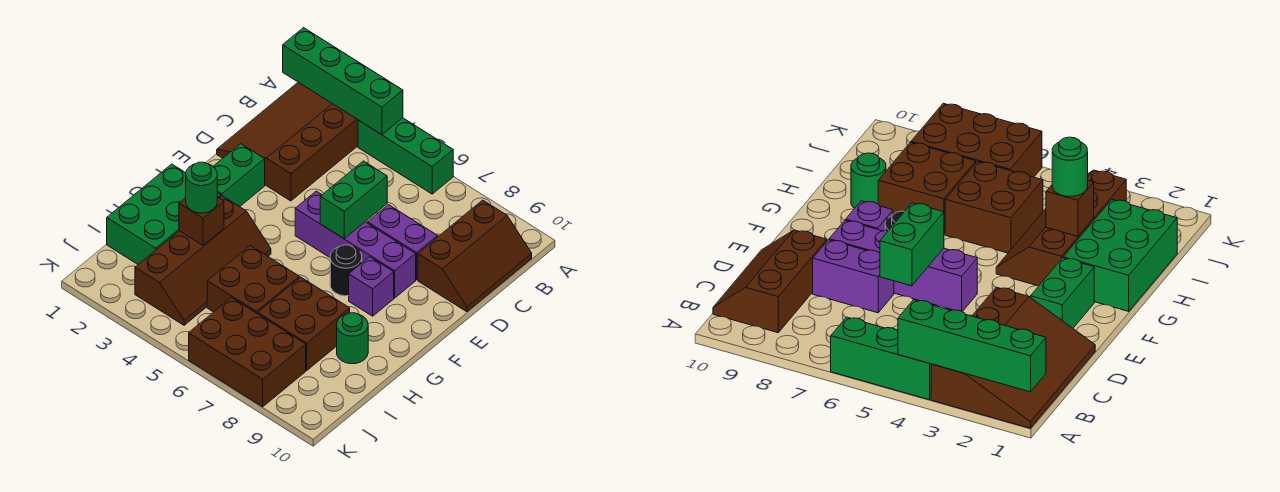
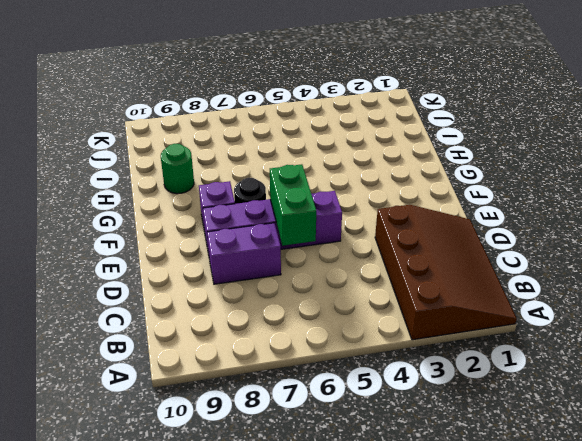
none -> green 1x3 brick [358,118,453,194]
none -> brown 2x3 slope [418,200,532,312]
none -> green 1x2 brick [213,144,265,207]

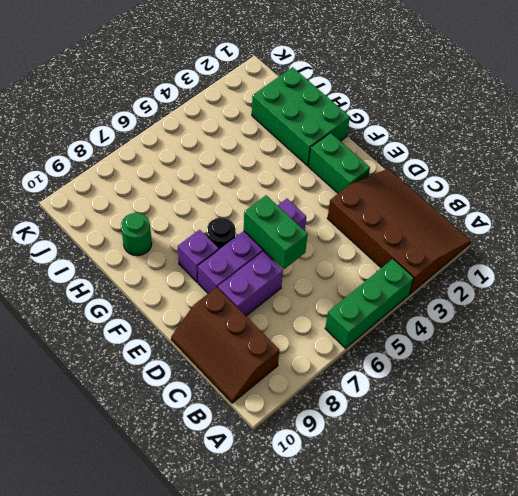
none -> brown 2x4 slope [135,196,271,325]
none -> brown 2x2 brick [207,246,299,314]
none -> brown 2x2 brick [258,277,350,370]

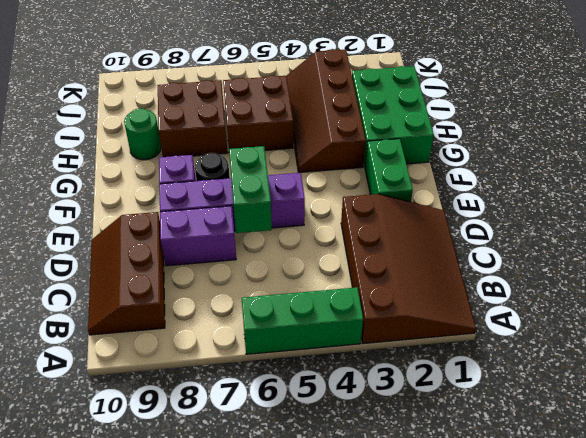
none -> brown 2x3 brick [189,298,306,407]
none -> green 1x4 brick [283,28,403,135]
none -> brown 1x1 brick [179,197,224,245]

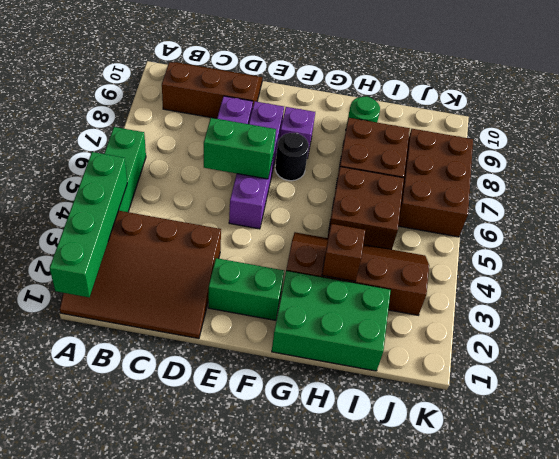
none -> green 1x1 round brick [186,162,217,213]

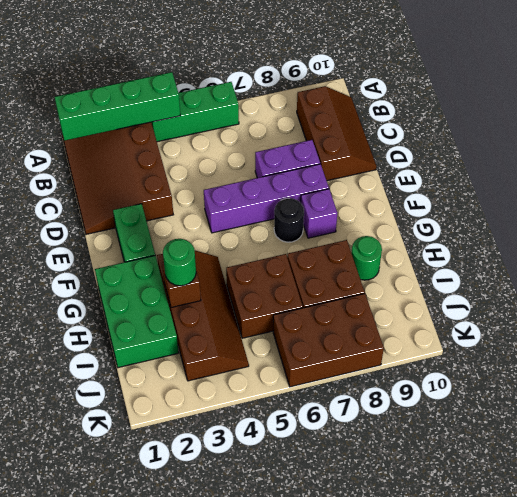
none -> green 1x2 brick [320,161,387,238]

